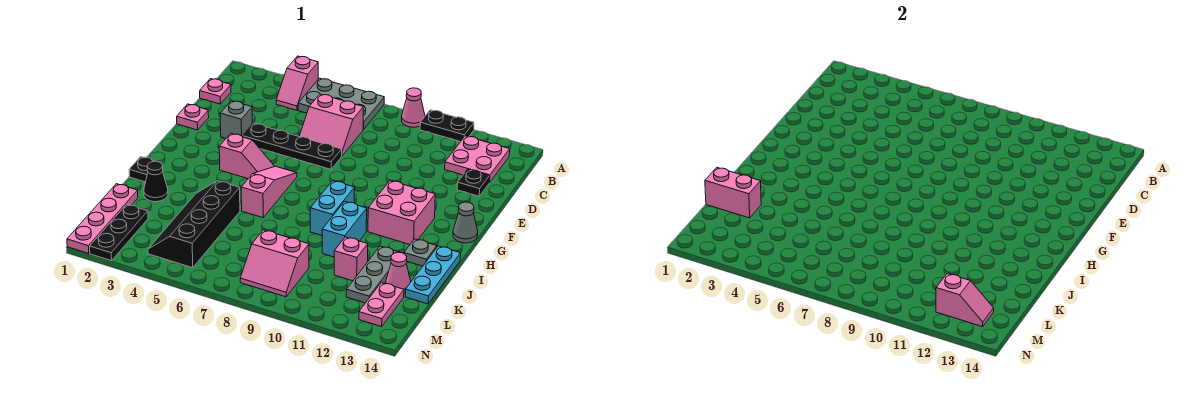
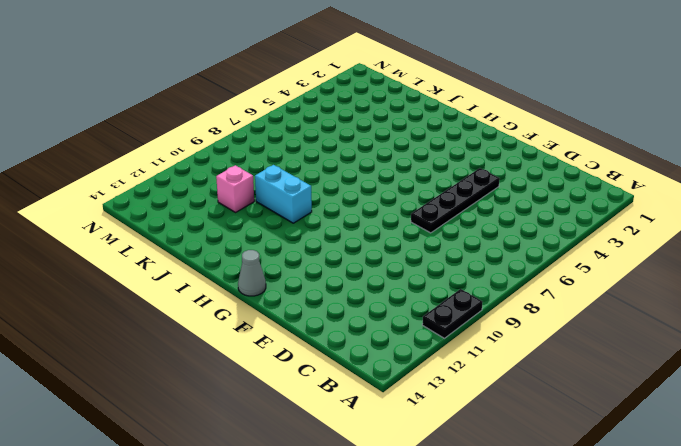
none -> pink 1x2 slope [276,56,318,110]
none -> grey 2x3 plate [298,78,384,130]
none -> pink 1x1 cone [402,88,425,127]
none -> pink 2x2 plate [445,136,510,182]

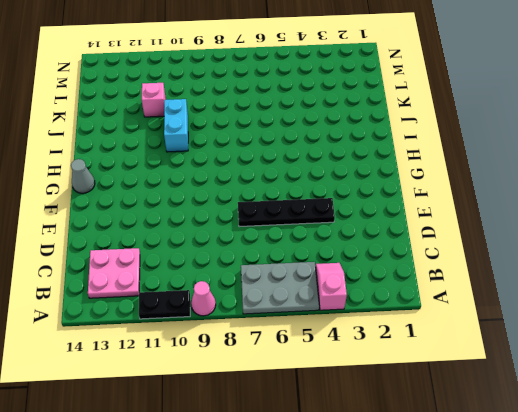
none -> pink 1x1 plate [200,79,231,104]
none -> pink 2x2 slope [299,94,363,156]
none -> black 1x1 plate [457,169,490,196]
none -> pink 1x1 plate [177,104,209,130]

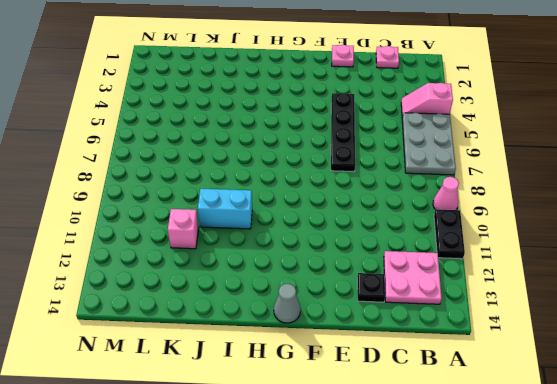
none -> pink 2x2 slope [299,94,363,156]
none -> grey 1x1 brick [220,101,252,139]
none -> pink 1x2 slope [219,134,274,179]
none -> pink 1x3 slope [241,166,297,218]

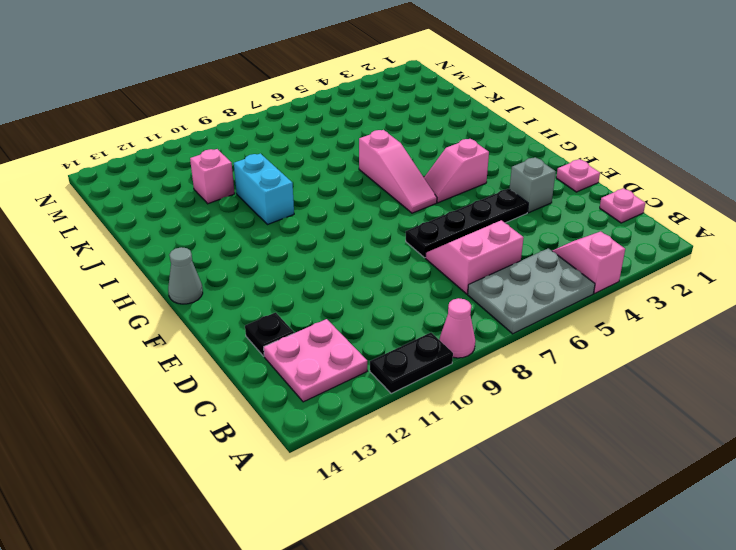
none -> pink 2x2 brick [368,181,435,245]
none -> cyan 1x2 brick [310,181,355,235]
none -> black 1x1 plate [129,157,154,182]
none -> grey 1x1 plate [404,239,437,266]

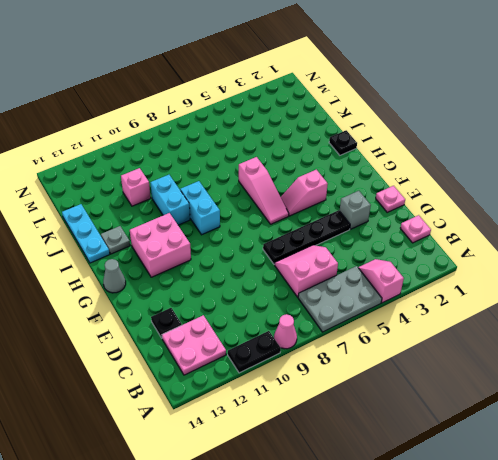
none -> black 1x1 cone [144,161,168,202]
none -> black 2x4 slope [148,181,240,268]
none -> grey 1x3 plate [346,246,401,303]
none -> pink 1x4 plate [67,184,138,254]

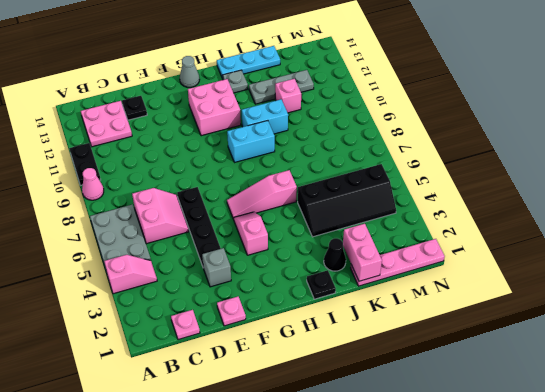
none -> pink 1x1 cone [386,252,411,293]
none -> black 1x3 plate [90,204,148,261]
none -> pink 2x2 slope [240,230,309,297]
none -> pink 1x2 plate [359,283,404,327]

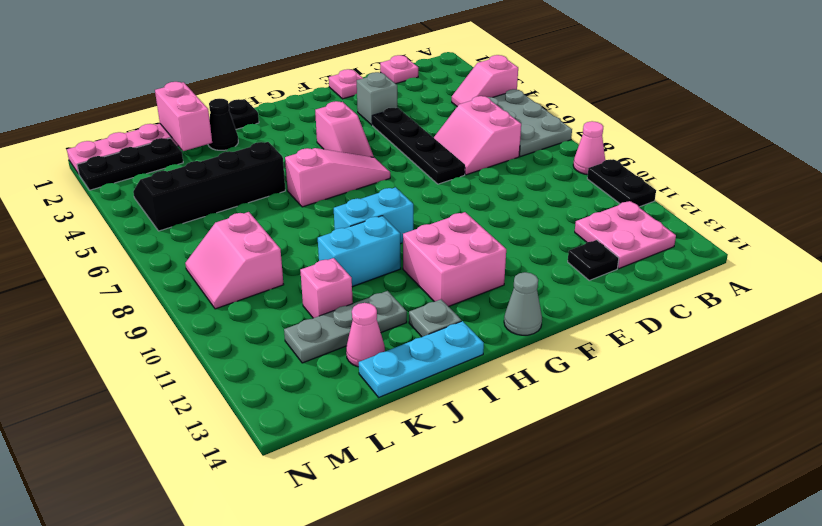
none -> pink 1x2 plate [359,283,404,327]
none -> pink 1x2 slope [936,273,994,327]

